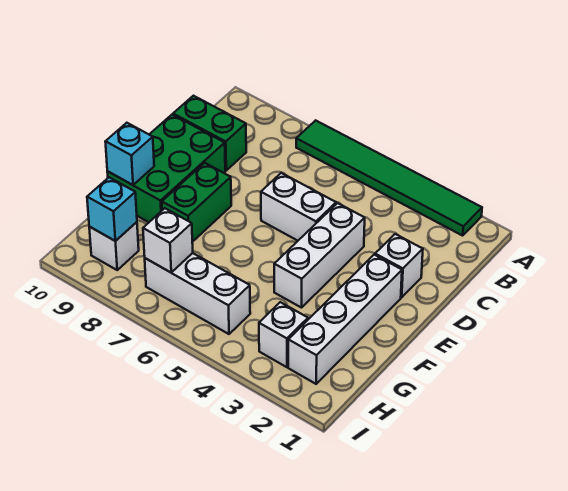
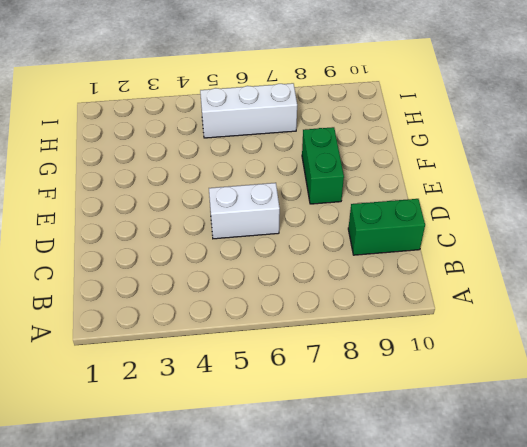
none -> green 1x6 tile [296,120,482,236]
none -> white 1x1 brick [375,234,423,297]
none -> white 1x3 brick [274,203,365,308]

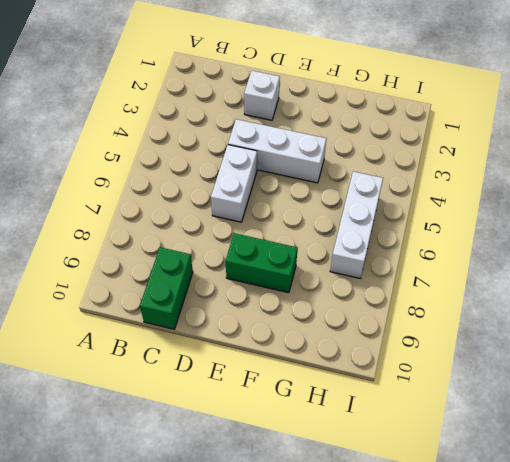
none -> green 1x6 tile [296,120,482,236]
none -> green 2x3 brick [107,115,225,222]
none -> white 1x4 brick [288,255,402,384]

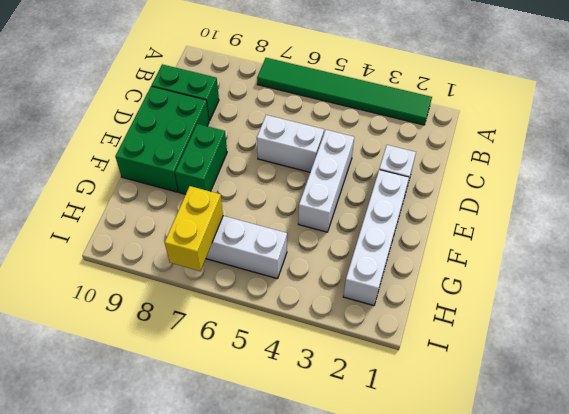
yellow 1x2 brick [165,186,223,271] -> white 1x1 brick [143,208,193,272]
none -> white 1x1 brick [259,302,308,367]
none -> white 1x1 brick [89,222,139,270]
none -> cyan 1x1 brick [105,123,154,185]

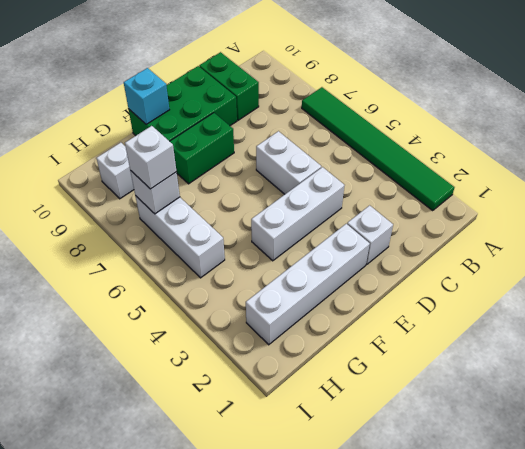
white 1x1 brick [125,126,177,189] -> white 1x1 brick moved to [259,302,308,367]
none -> cyan 1x1 brick [87,177,137,241]

